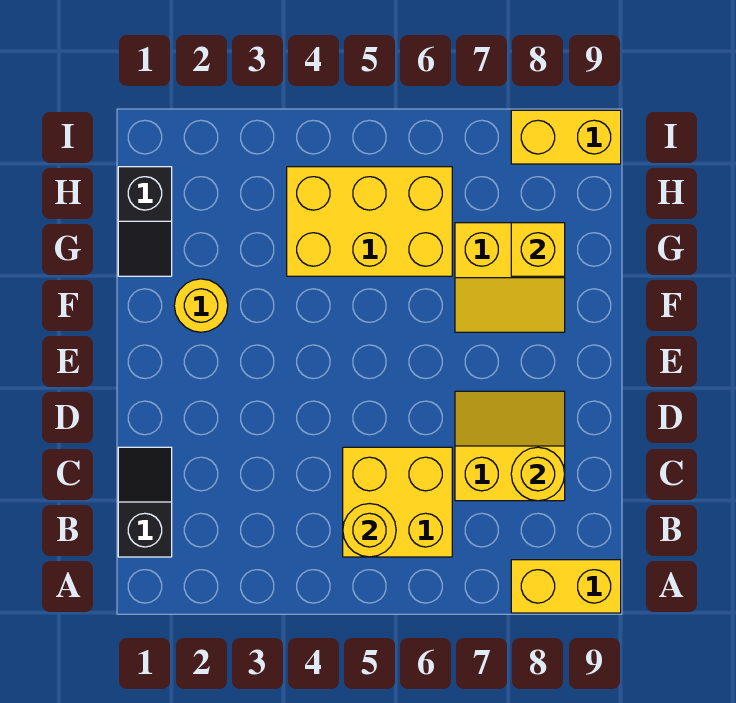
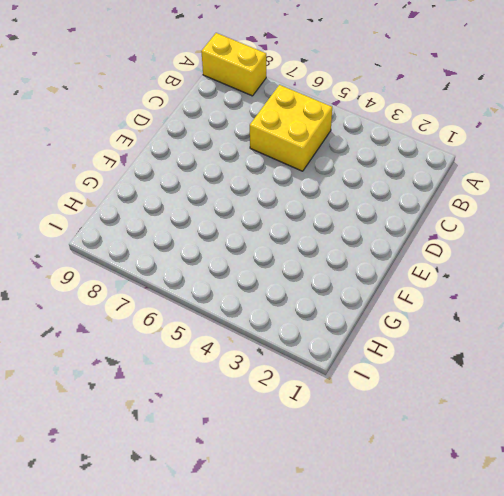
none -> black 1x2 slope [118,447,172,557]
none -> yellow 2x2 slope [455,391,565,501]
none -> yellow 1x1 round brick [174,279,228,332]

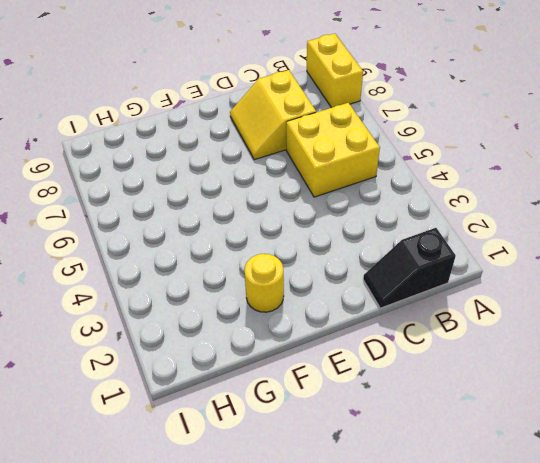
none -> yellow 2x2 slope [455,223,565,332]
none -> black 1x2 slope [118,167,172,276]
none -> yellow 2x3 brick [287,167,452,276]

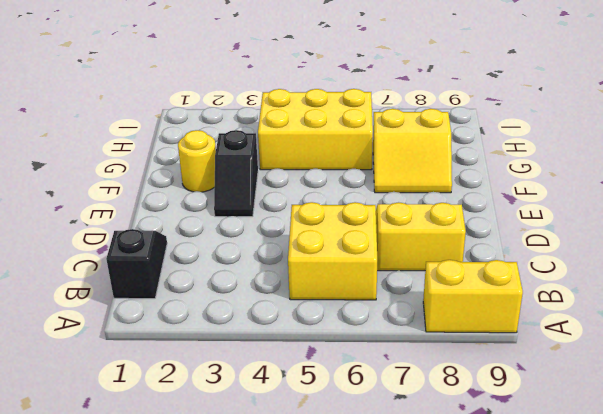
black 1x2 slope [214,130,258,217] -> black 1x2 slope moved to [118,167,172,276]
none -> yellow 1x2 brick [511,110,621,164]
none -> yellow 1x1 round brick [343,504,396,557]
none -> yellow 1x1 round brick [511,447,565,501]

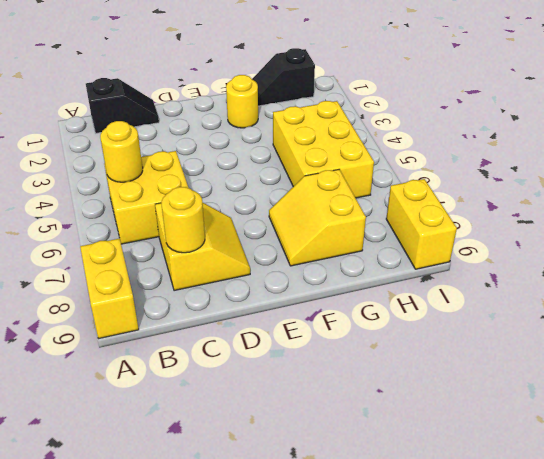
none -> yellow 1x1 brick [511,223,565,276]

